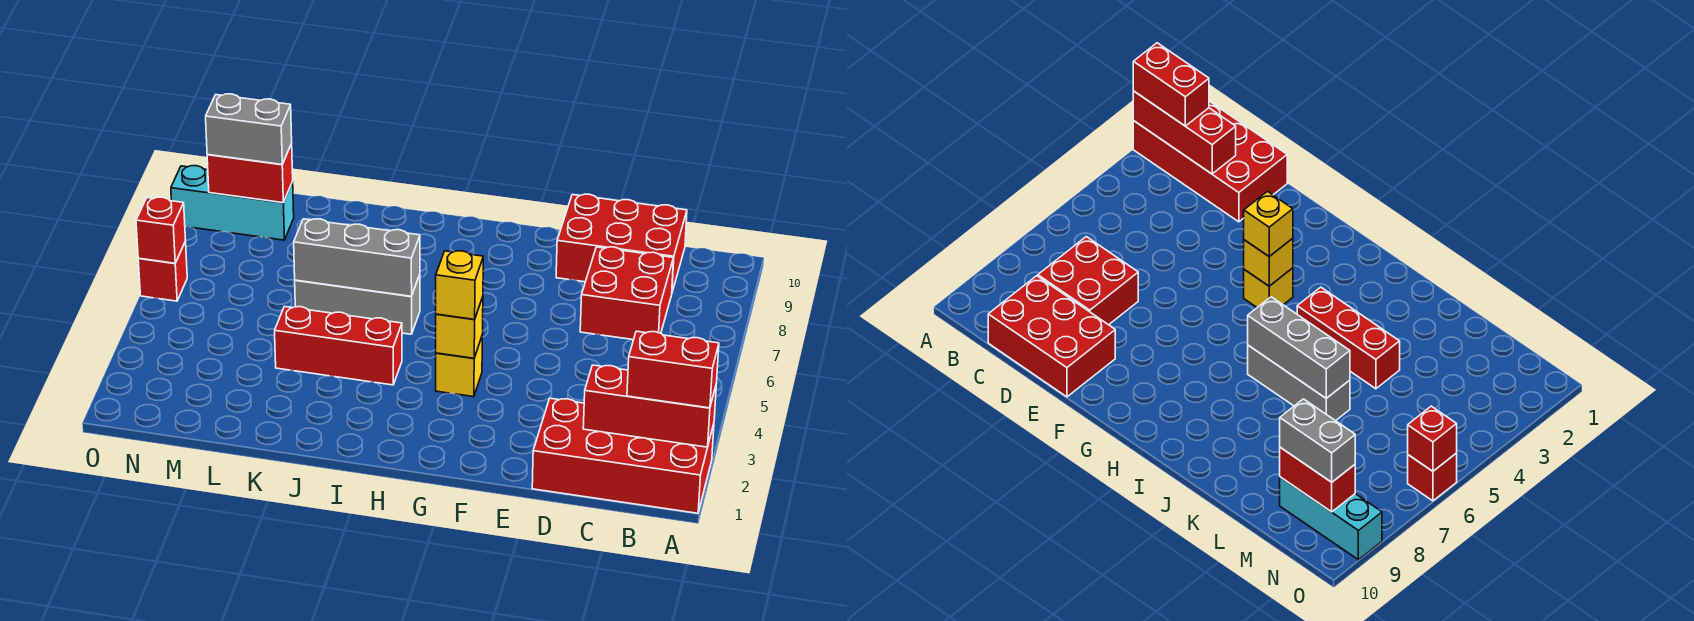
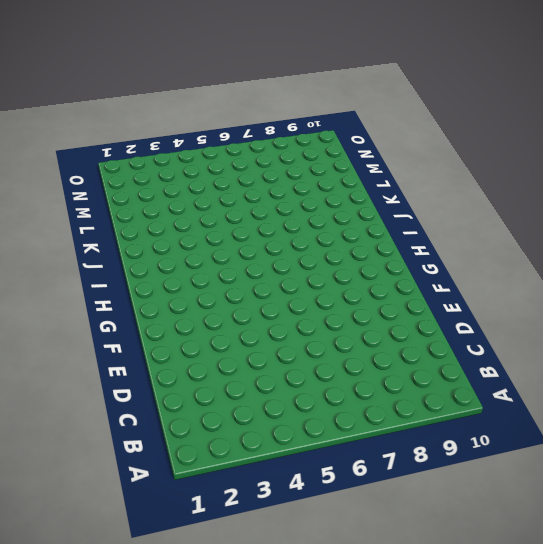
none -> red 2x4 brick [532,398,714,513]
none -> red 2x2 brick [580,247,673,340]
none -> red 2x3 brick [556,194,687,292]

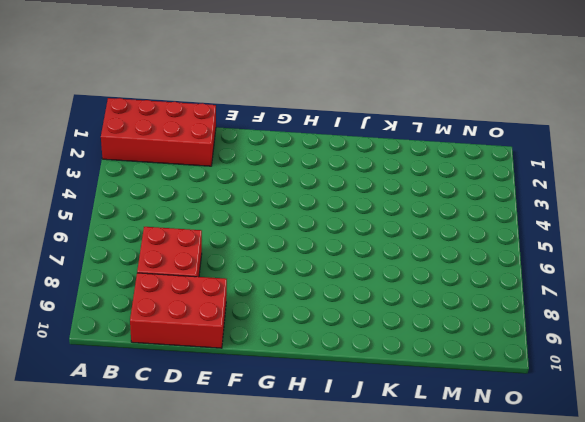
none -> yellow 1x1 brick [436,337,482,397]
none -> red 1x3 brick [275,307,402,385]
none -> grey 1x3 brick [295,275,420,334]

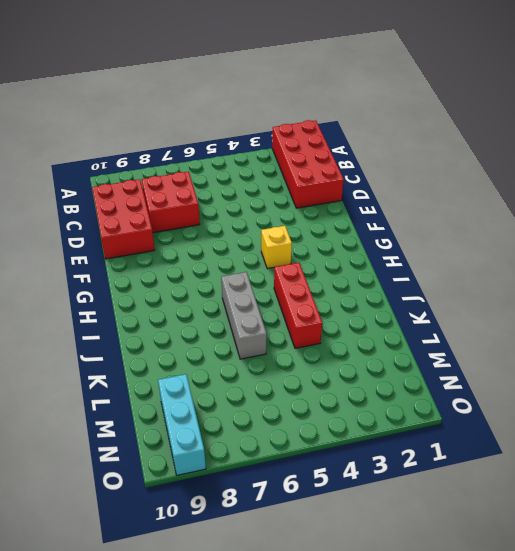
none -> red 1x1 brick [138,241,187,301]
none -> red 1x3 brick [583,365,716,447]
none -> yellow 1x1 brick [436,297,483,358]

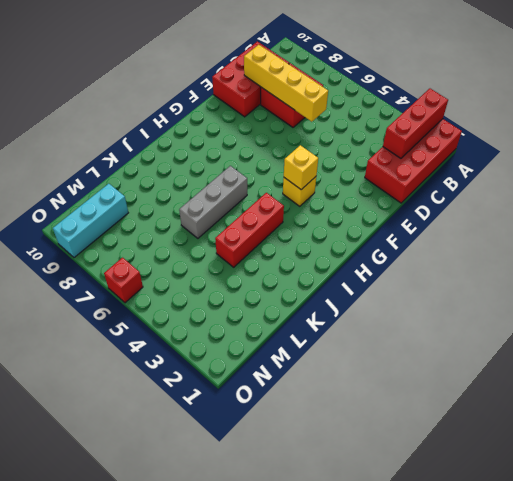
yellow 1x4 brick [244,45,328,122] -> none
none -> grey 1x3 brick [294,219,420,296]
none -> red 1x2 brick [207,144,293,203]
none -> red 1x1 brick [136,197,186,263]

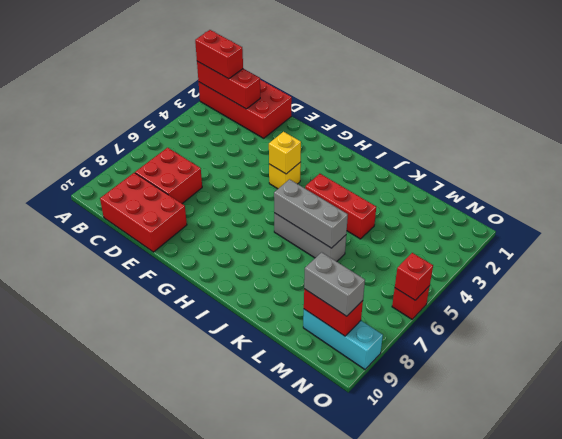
none -> yellow 1x1 brick [436,251,483,319]

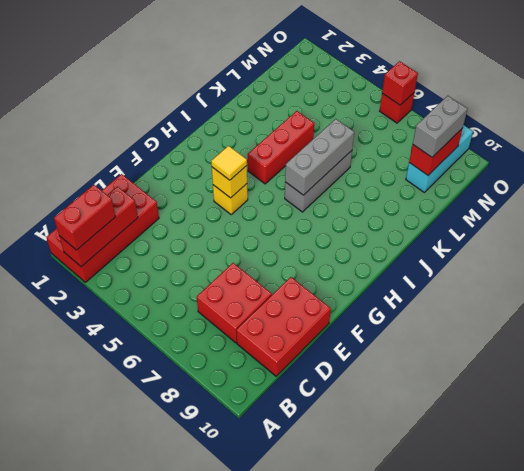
yellow 1x1 tile [211,146,247,180] -> yellow 1x1 brick [436,251,483,319]

